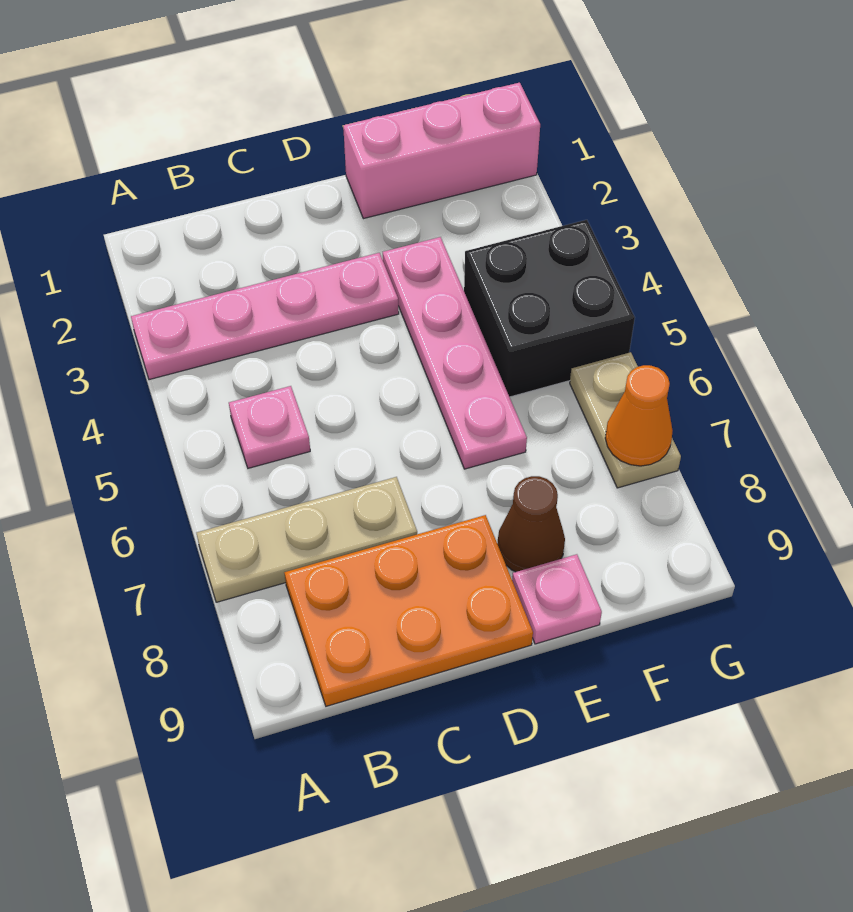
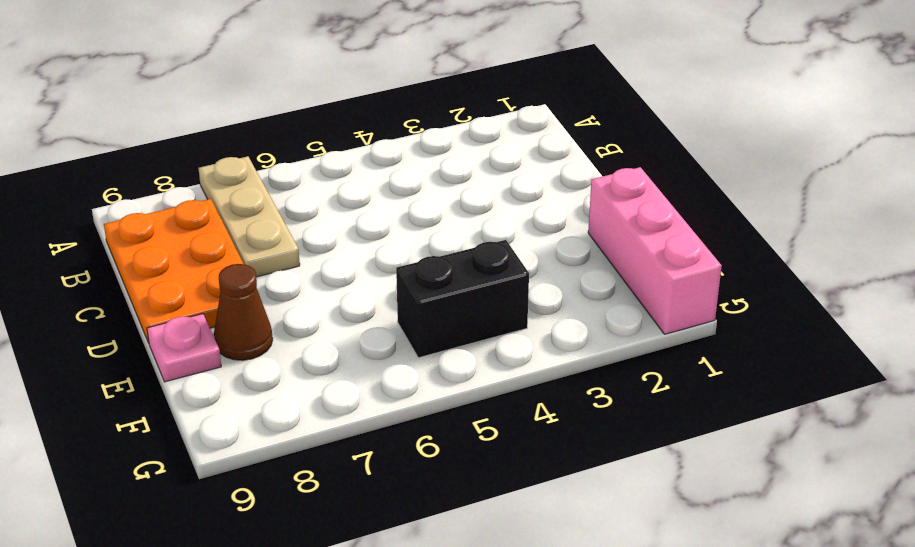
black 1x2 brick [396,240,529,358] -> black 2x2 brick [464,220,635,397]
none -> pink 1x4 plate [131,253,399,380]
none -> pink 1x1 plate [229,386,310,468]

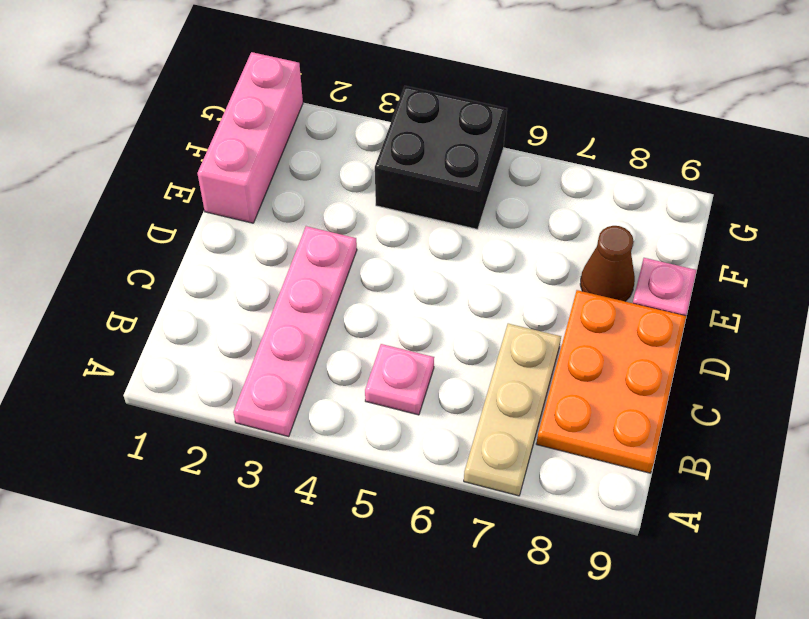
none -> pink 1x4 plate [383,237,527,469]
none -> tan 1x2 plate [570,352,681,488]

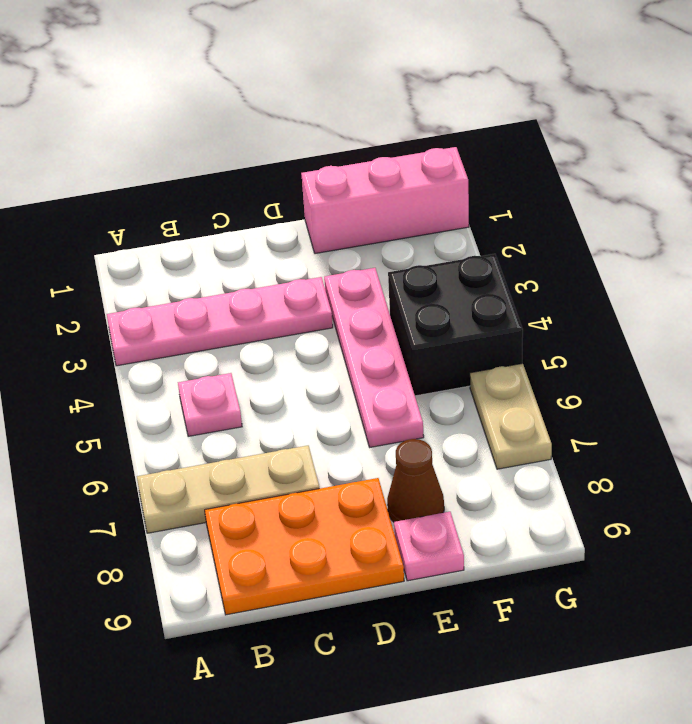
none -> orange 1x1 cone [605,365,673,466]

